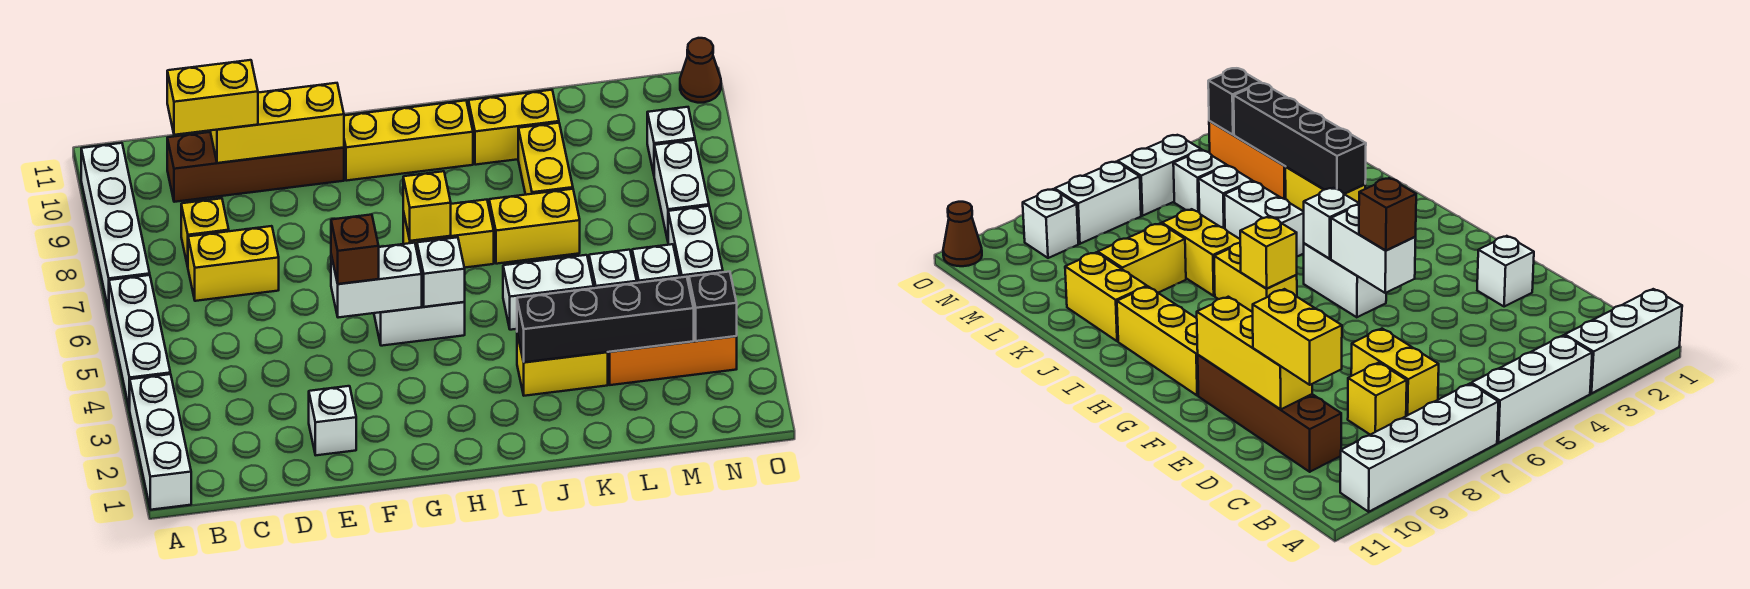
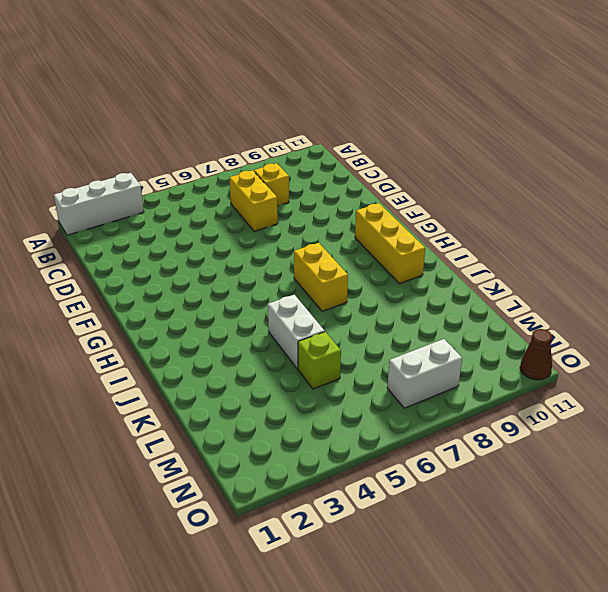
lime 1x1 brick [298,332,341,389] -> white 1x1 brick [589,250,637,288]
none -> white 1x3 brick [109,275,170,410]
none -> white 1x4 brick [81,143,150,310]
none -> brown 1x4 brick [167,132,344,202]
none -> white 1x1 brick [309,386,356,455]

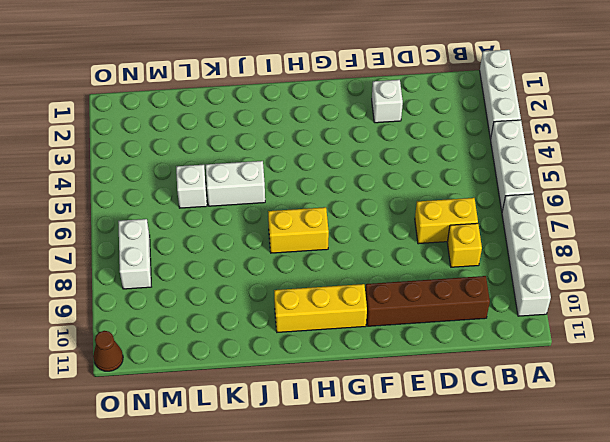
none -> white 1x2 brick [374,301,465,346]
none -> yellow 1x2 brick [517,334,608,396]
none -> yellow 1x2 brick [489,189,580,264]
none -> yellow 1x2 brick [468,90,559,165]

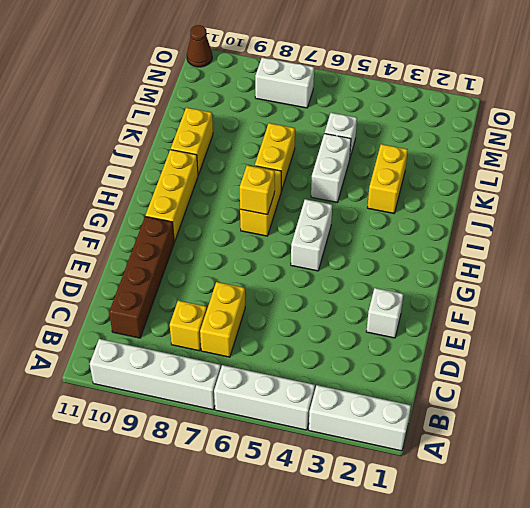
none -> yellow 1x2 brick [518,123,573,195]
none -> orange 1x3 brick [608,336,737,385]
none -> white 1x1 brick [632,244,680,283]
none -> white 1x2 brick [668,206,723,284]

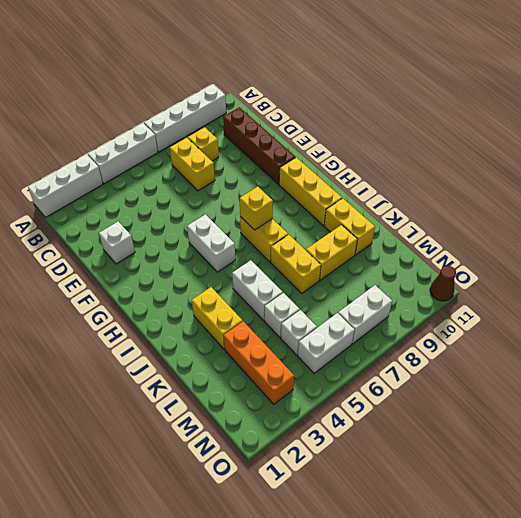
none -> white 1x1 brick [647,107,695,174]
none -> yellow 1x3 brick [210,83,344,163]
none -> white 1x2 brick [331,243,422,318]
none -> white 1x1 brick [417,237,465,307]

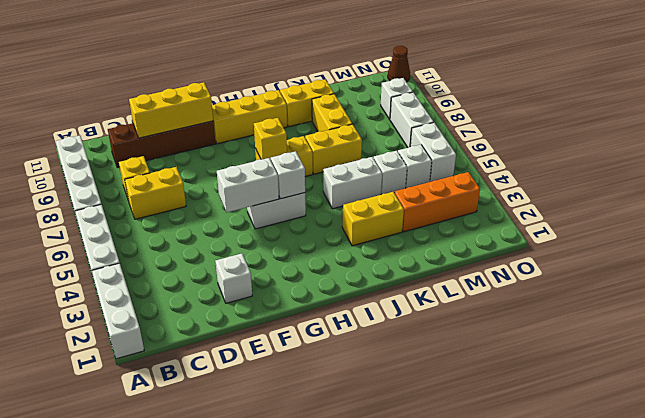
none -> black 1x4 brick [517,277,694,362]
none -> black 1x1 brick [689,272,737,341]
none -> yellow 1x2 brick [167,60,258,135]
none -> brown 1x1 brick [331,215,379,284]

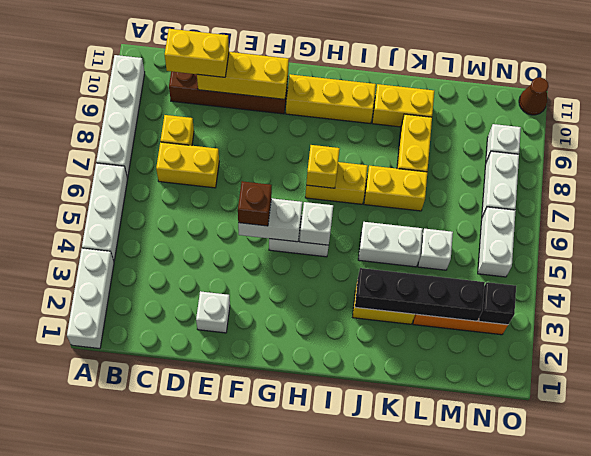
none -> white 1x1 brick [632,244,680,283]

